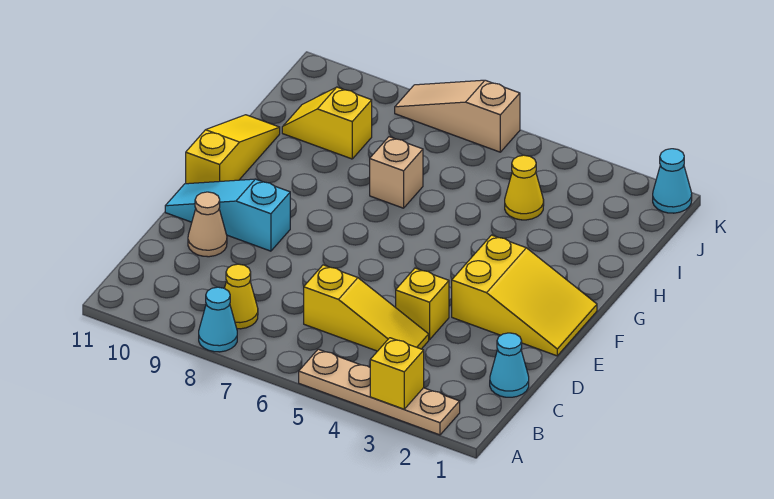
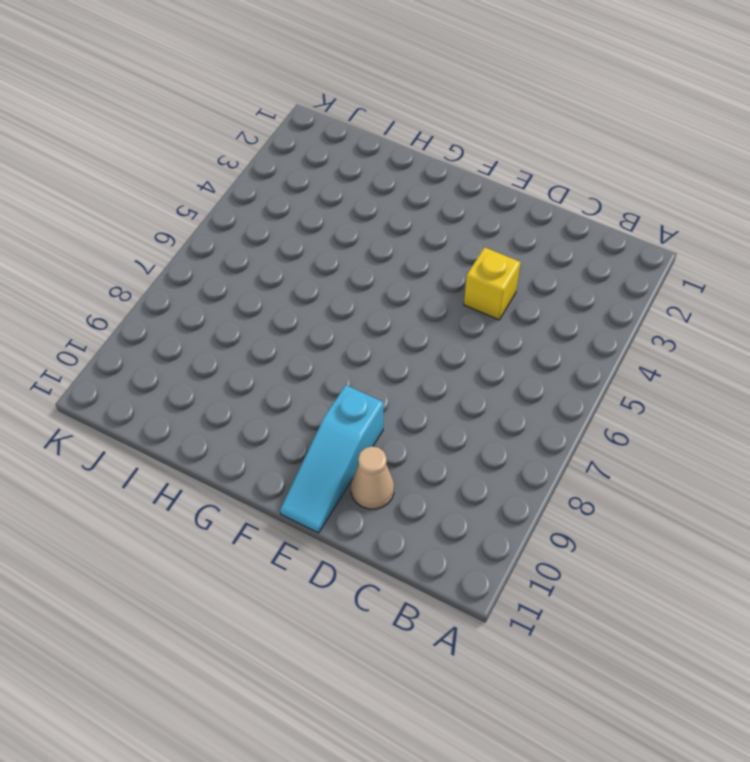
none -> tan 1x4 plate [299,349,460,435]
none -> cyan 1x1 cone [199,287,237,352]
none -> yellow 1x1 cone [224,264,258,329]

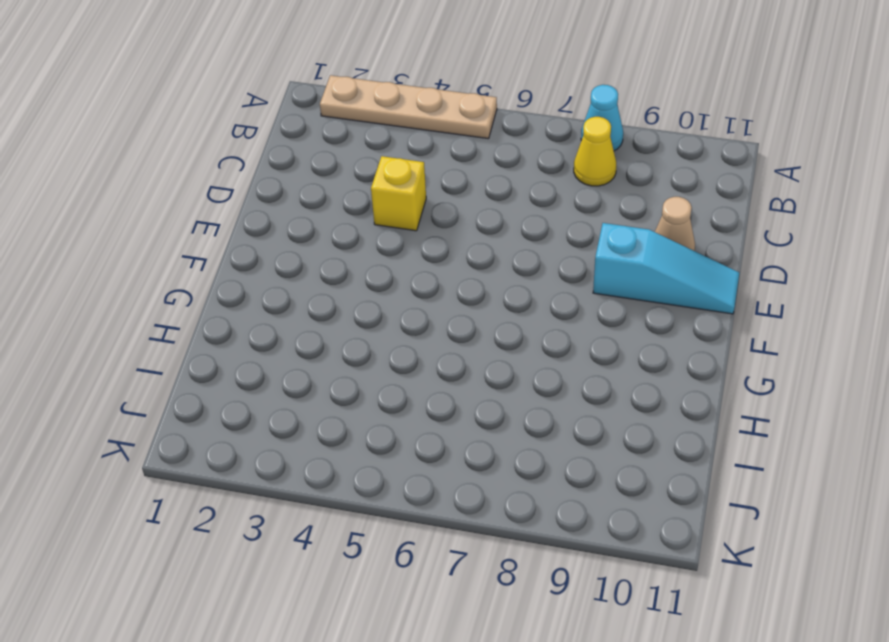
none -> cyan 1x1 cone [490,333,529,397]
none -> yellow 1x3 slope [304,265,429,351]
none -> yellow 2x3 slope [452,235,597,356]

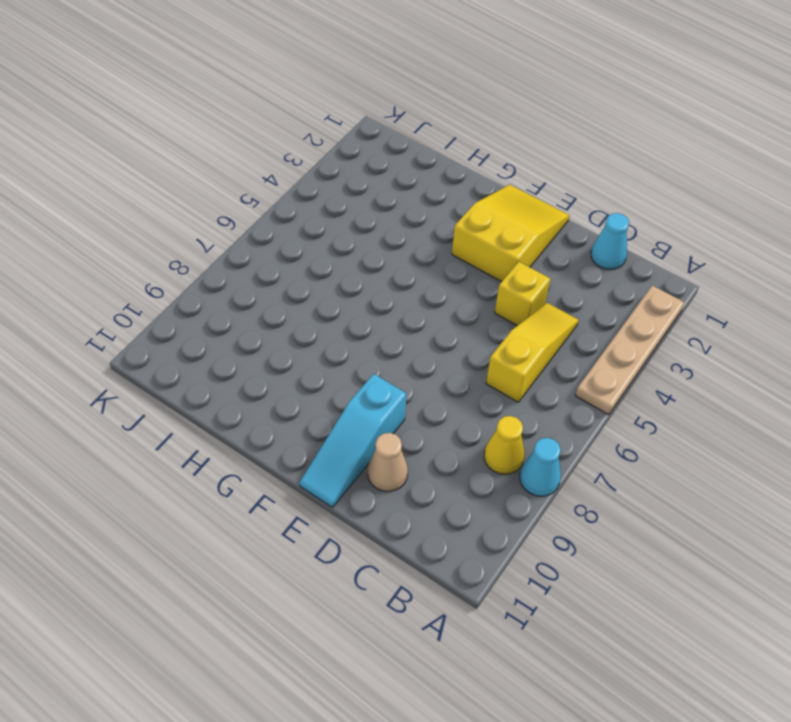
none -> yellow 1x3 slope [186,115,280,184]
none -> tan 1x1 brick [370,137,423,208]
none -> yellow 1x1 cone [505,155,544,220]

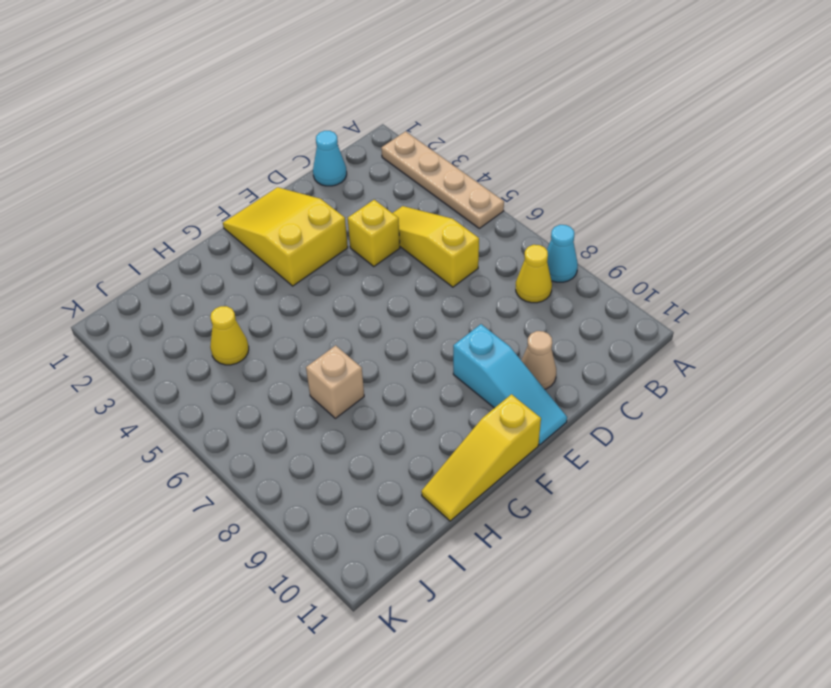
none -> yellow 1x2 slope [282,87,372,159]
none -> cyan 1x1 cone [653,149,692,213]
none -> tan 1x3 slope [395,80,520,152]

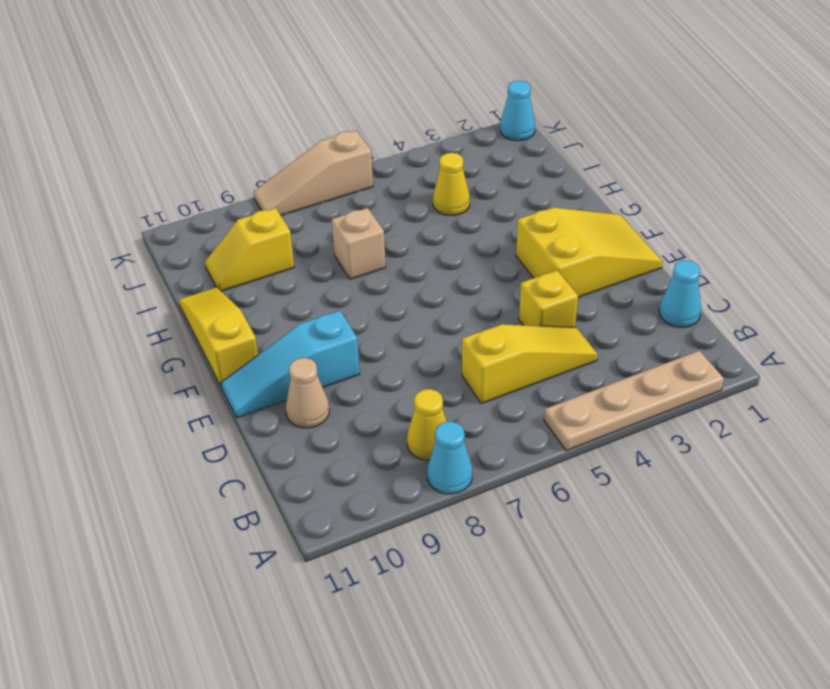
none -> yellow 1x1 brick [370,338,424,409]

